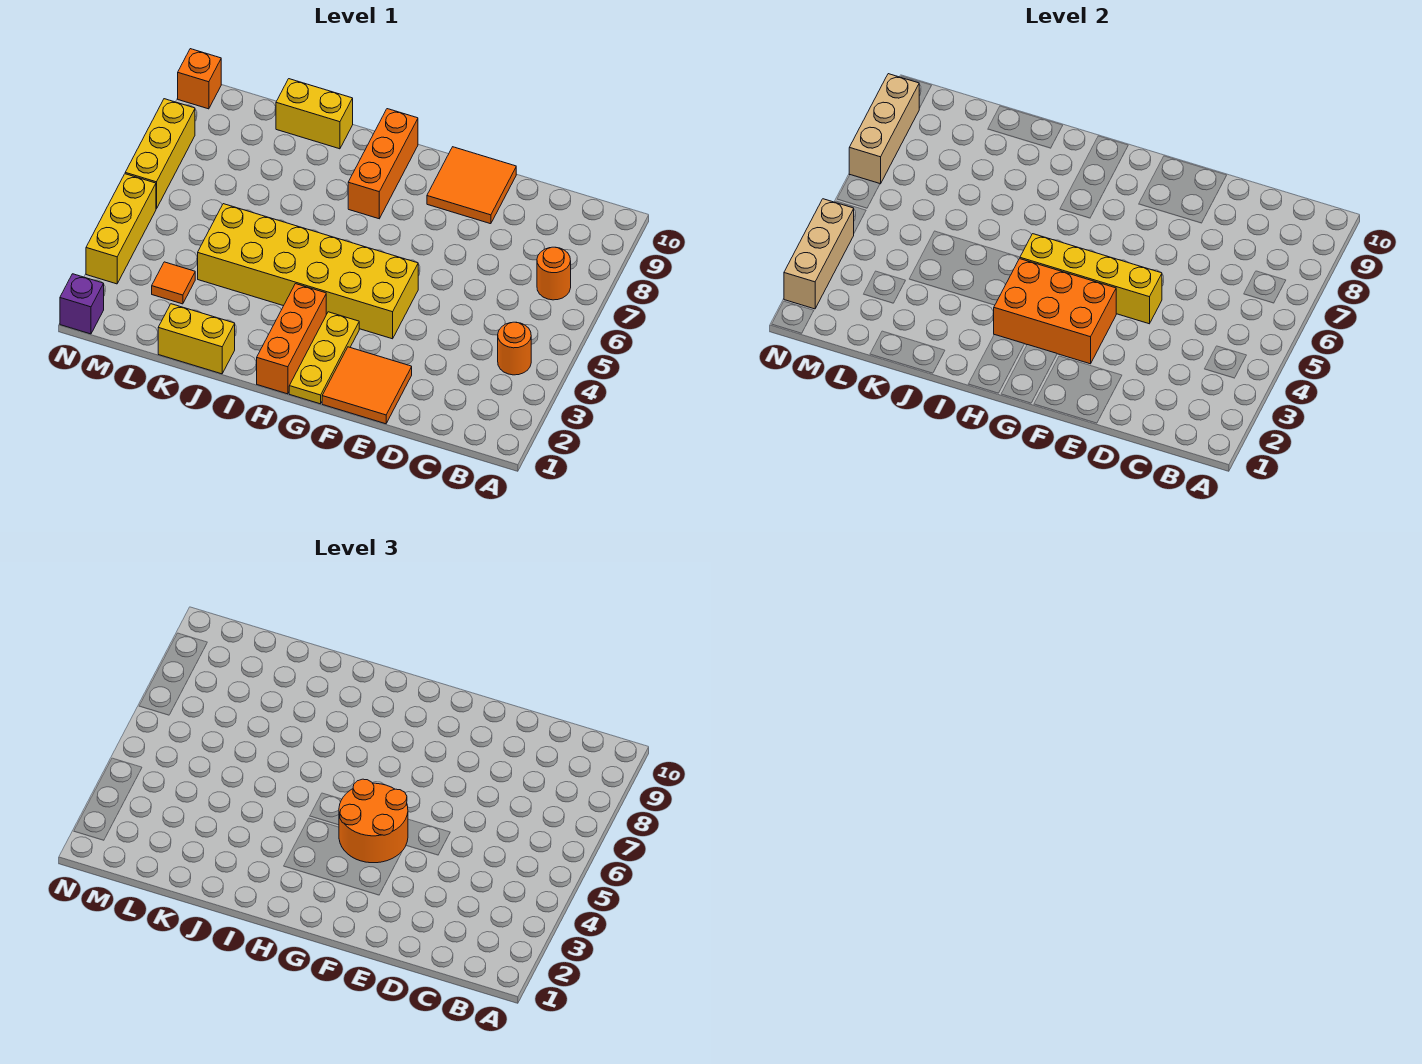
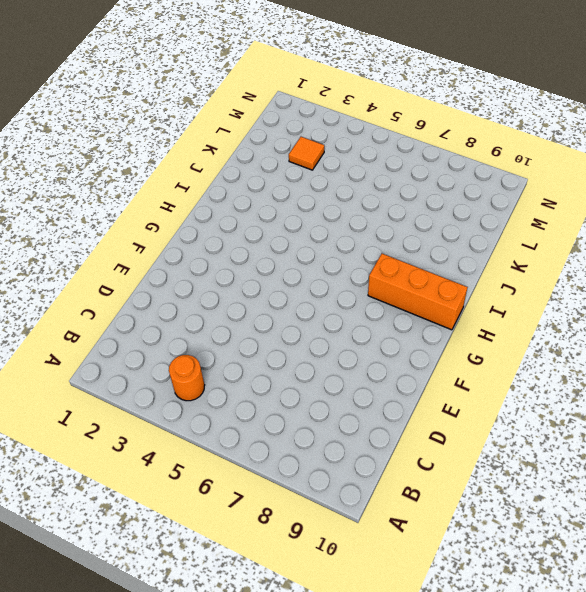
none -> orange 1x1 round brick [537,247,571,300]
none -> orange 2x2 tile [322,347,412,424]
none -> orange 2x2 tile [427,147,516,224]

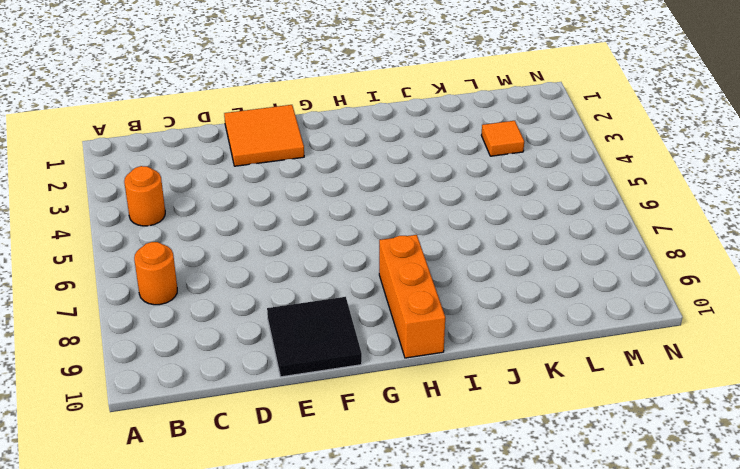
black 2x2 tile [267,297,362,377] -> orange 2x2 tile [427,147,516,224]
none -> yellow 2x6 brick [198,204,418,339]
none -> yellow 1x3 plate [289,312,359,404]
none -> orange 1x3 brick [257,284,326,394]

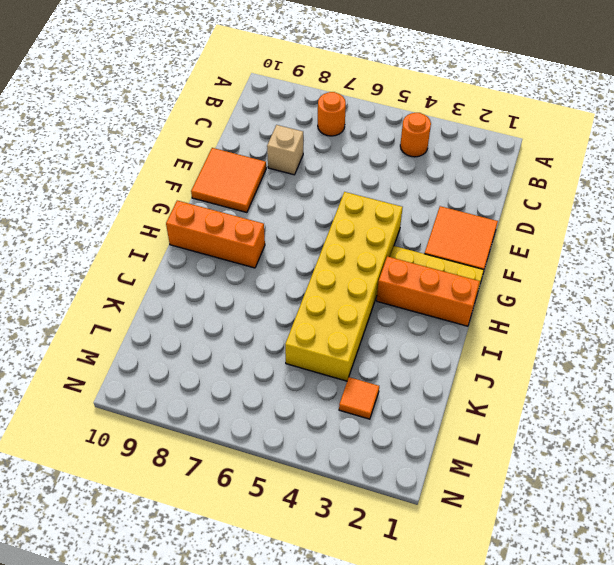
tan 1x1 brick [267,125,303,175] -> none
none -> yellow 1x2 brick [158,304,235,374]
none -> yellow 1x2 brick [276,79,353,149]
none -> purple 1x1 brick [60,274,104,334]

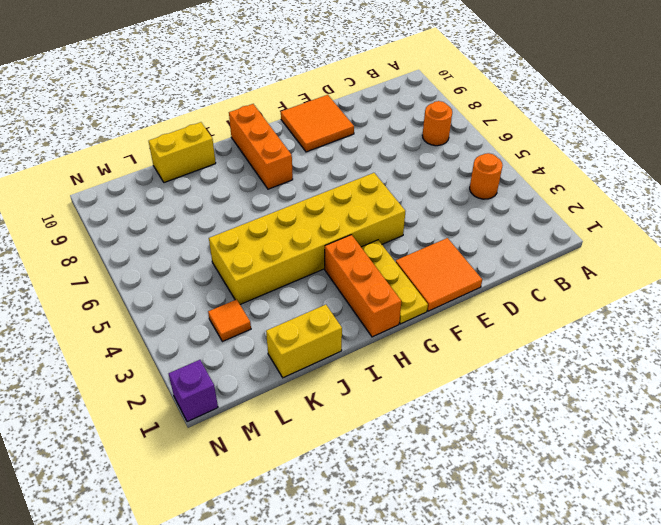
none -> yellow 1x3 brick [86,174,156,284]
none -> yellow 1x3 brick [125,99,195,209]
none -> orange 1x1 brick [178,49,221,109]

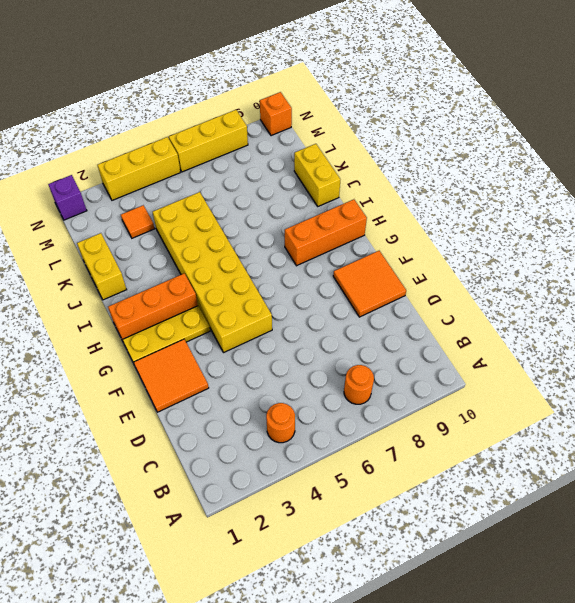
none -> yellow 1x4 brick [1020,234,1162,324]
none -> orange 2x3 brick [994,259,1116,364]
none -> tan 1x3 brick [784,199,854,309]

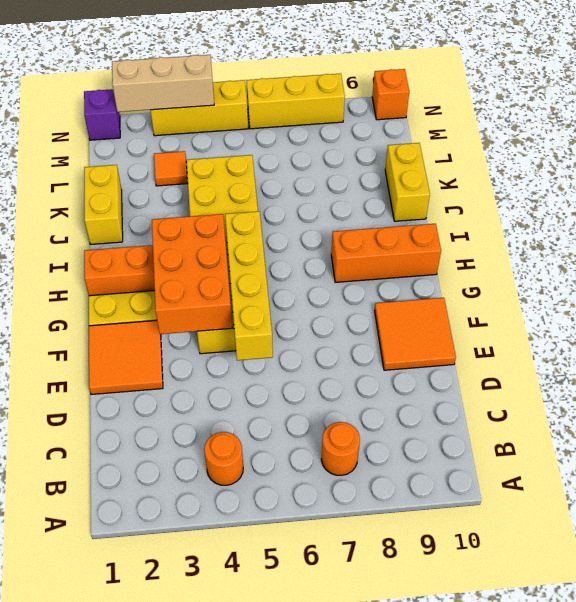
none -> tan 1x3 brick [849,74,919,184]
none -> orange 2x2 round brick [339,779,408,863]

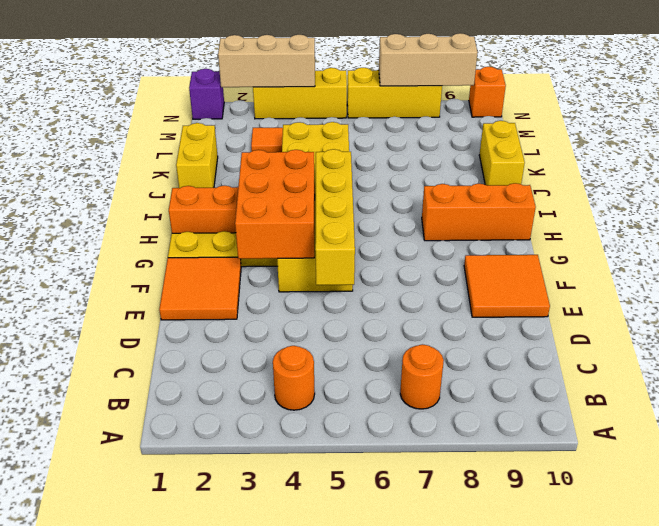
none -> orange 2x2 round brick [339,779,408,863]

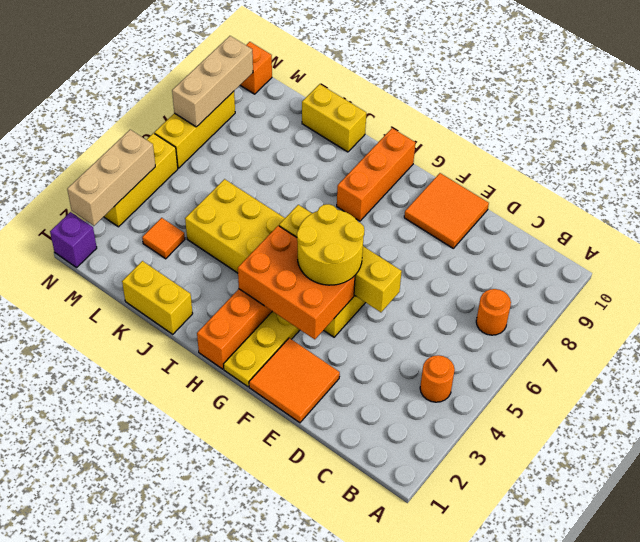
yellow 2x2 round brick [297,204,365,285] -> orange 2x2 round brick [339,779,408,863]

